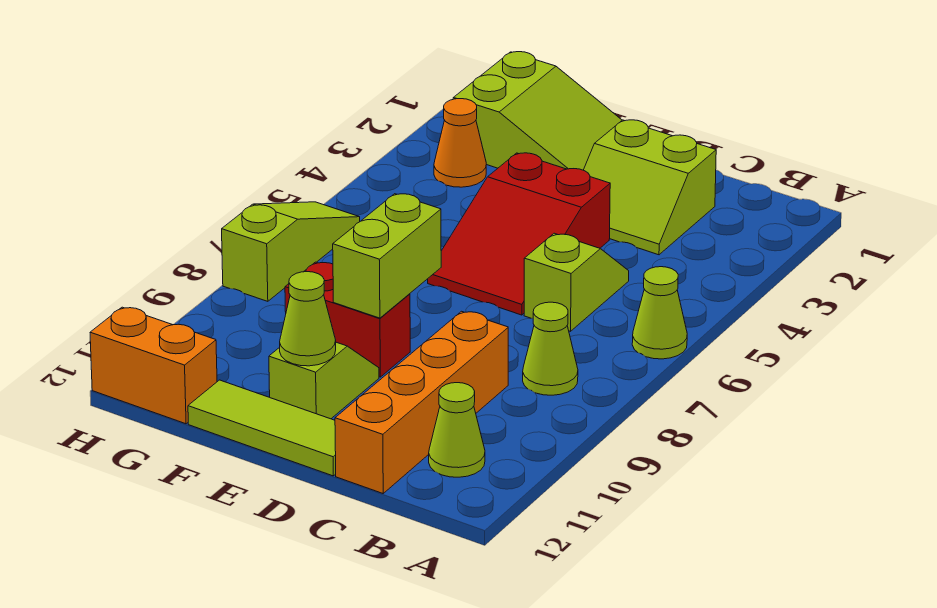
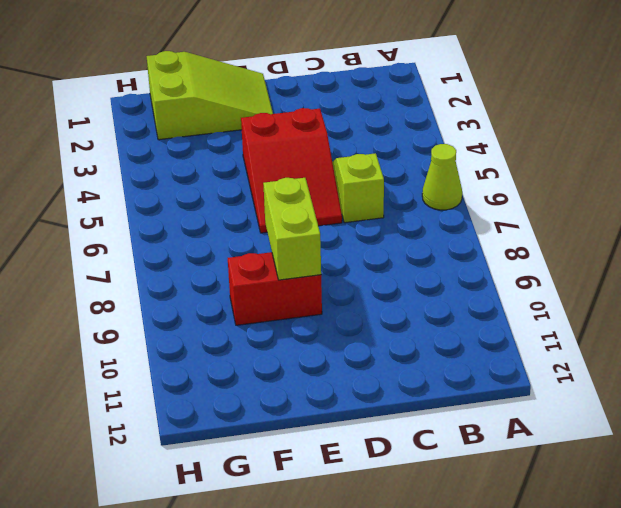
none -> lime 1x1 cone [523,302,578,395]
none -> lime 1x1 cone [429,383,485,477]
none -> lime 2x2 slope [584,120,716,255]

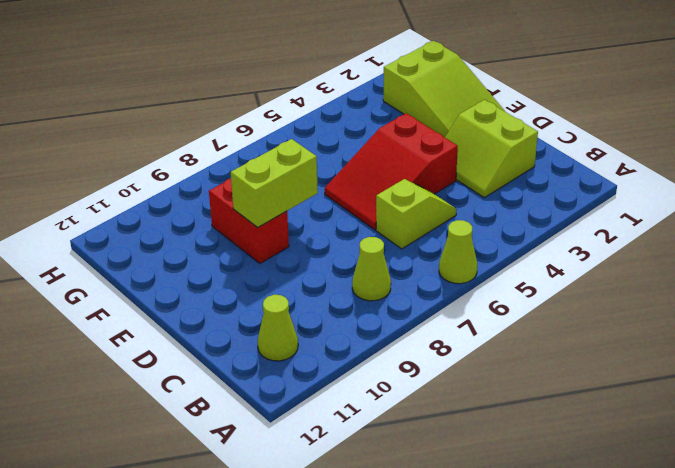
none -> orange 1x4 brick [335,311,508,493]
none -> lime 1x3 tile [188,380,336,476]
none -> lime 1x2 slope [269,342,379,419]

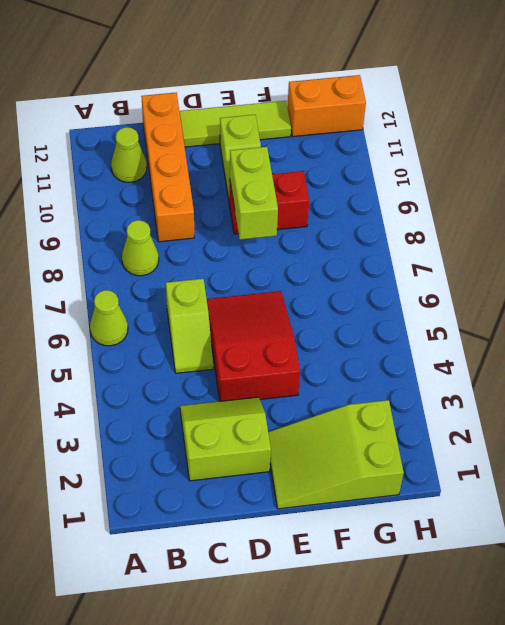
none -> orange 1x1 cone [434,99,486,187]
none -> lime 1x3 slope [222,202,360,301]
none -> lime 1x1 cone [280,272,336,366]

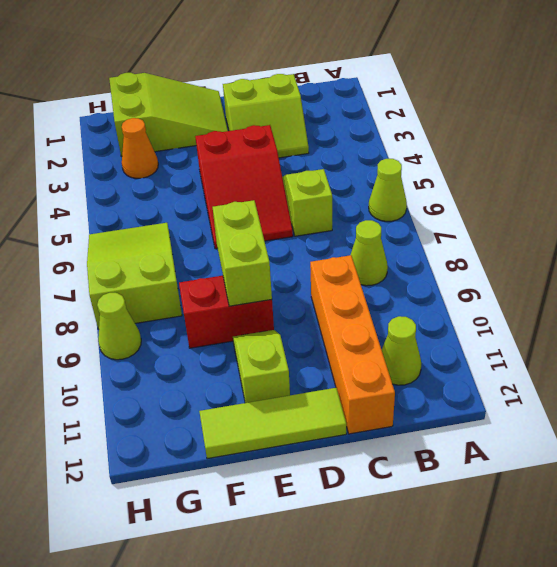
lime 2x3 slope [87,223,182,329] -> lime 1x3 slope [222,202,360,301]
lime 1x1 cone [97,293,141,360] -> lime 1x1 cone moved to [280,272,336,366]
none -> orange 1x2 brick [90,307,217,424]

